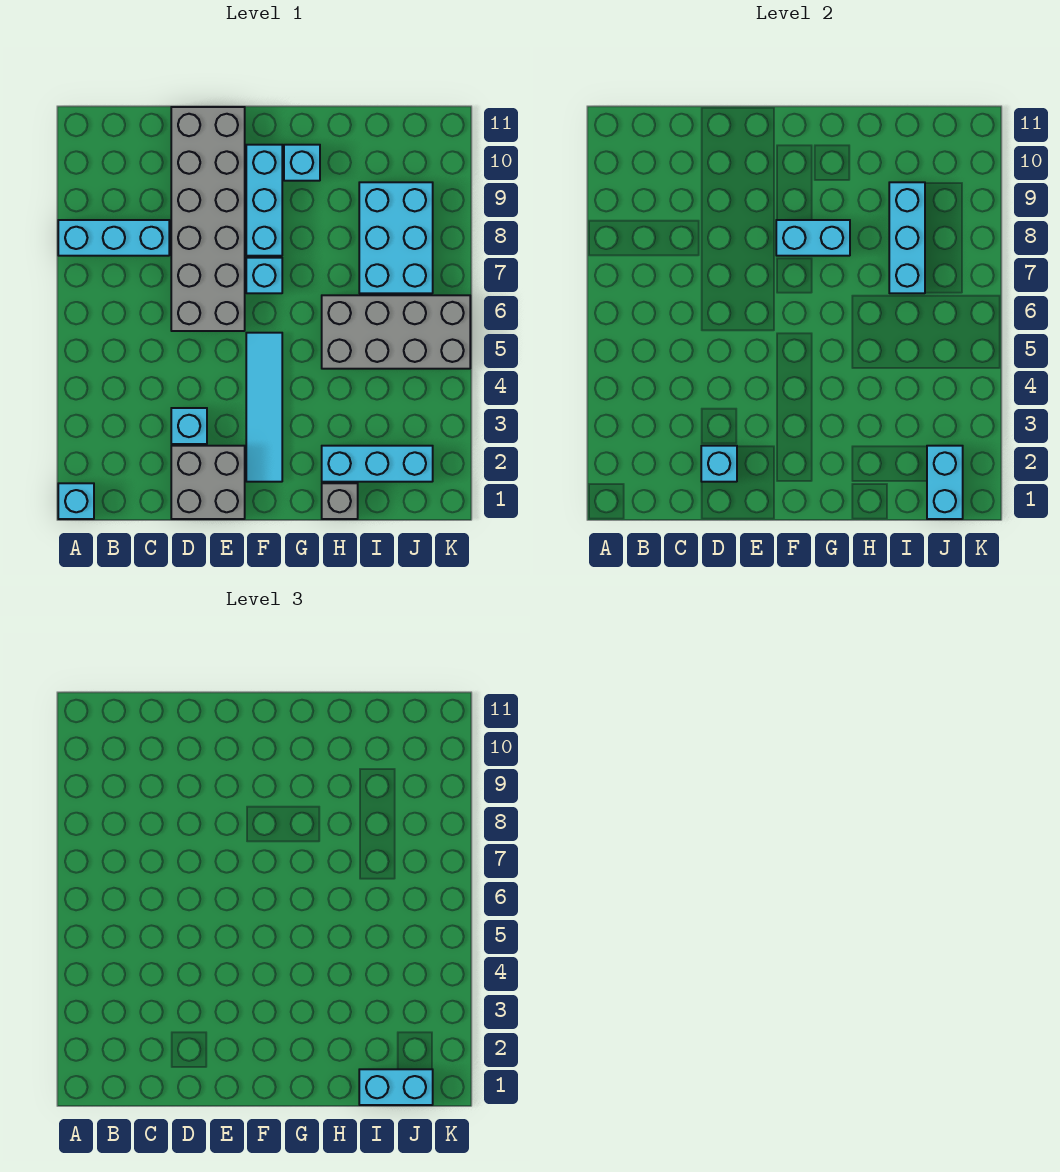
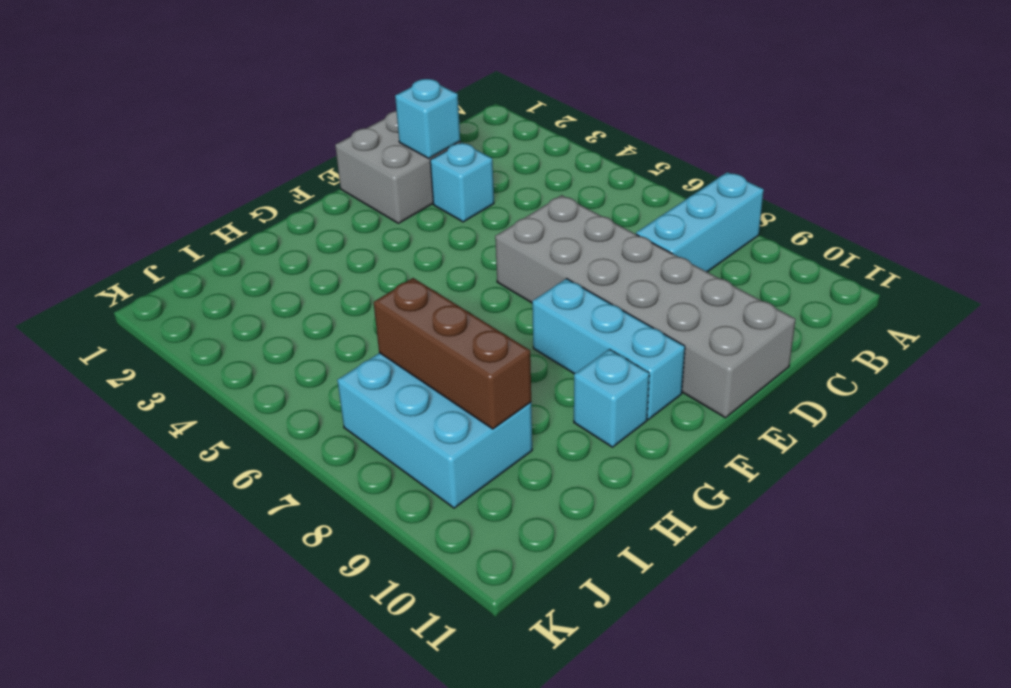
brown 1x3 brick [374,278,531,429] -> cyan 1x3 brick [889,182,925,293]
none -> cyan 1x1 brick [58,483,94,519]
none -> cyan 1x4 tile [246,333,282,482]
none -> cyan 1x1 brick [246,258,282,293]

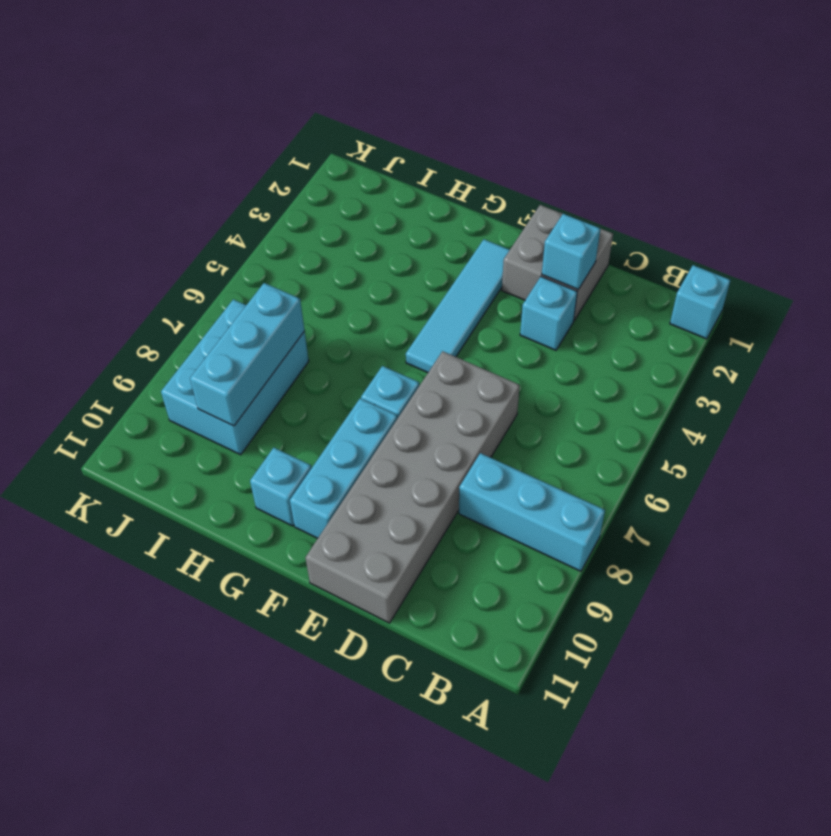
none -> grey 1x1 brick [322,483,358,519]
none -> cyan 1x3 brick [322,446,433,482]
none -> grey 2x4 brick [322,295,470,369]

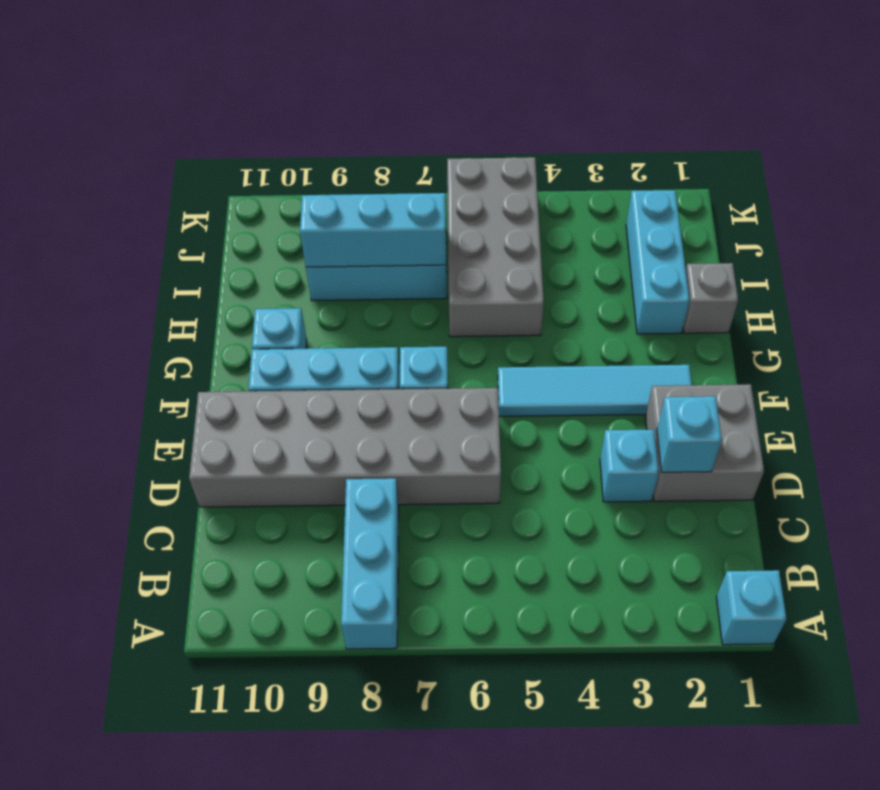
none -> cyan 1x2 brick [776,220,850,256]
none -> cyan 1x2 brick [927,446,963,519]
none -> cyan 1x2 brick [359,1069,433,1105]

